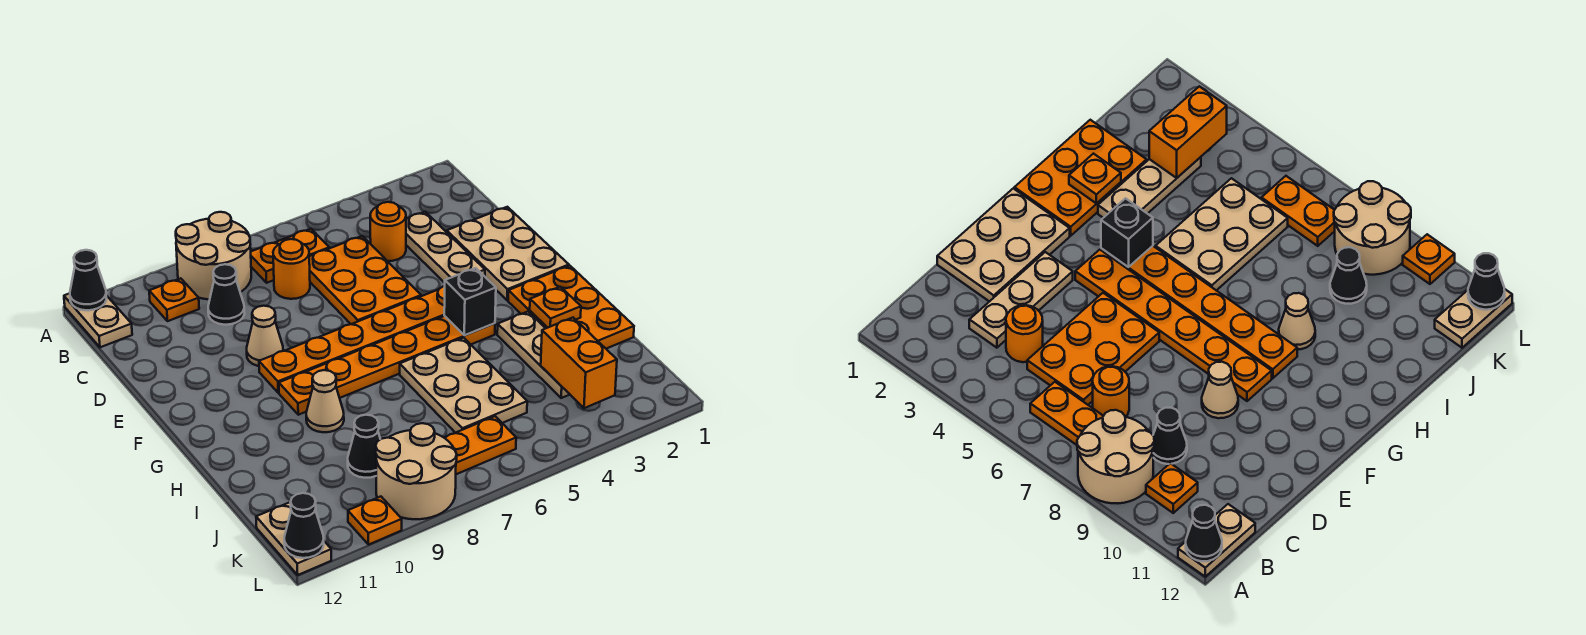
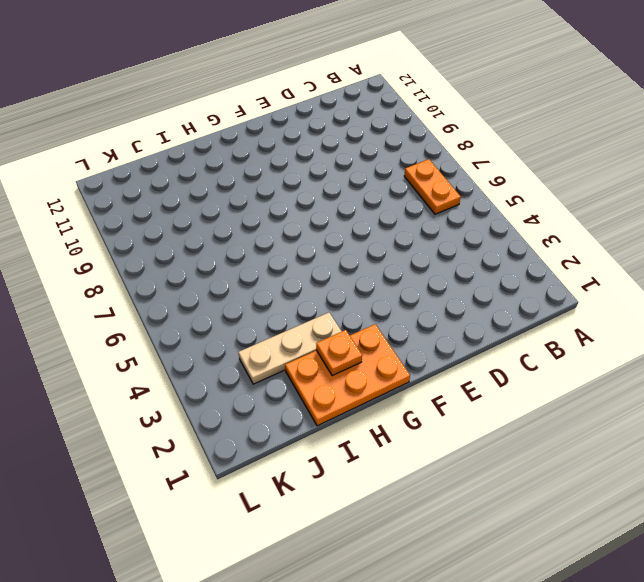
none -> tan 2x2 round brick [176,212,251,299]
none -> tan 1x2 plate [64,293,132,347]
none -> orange 1x1 plate [149,278,199,321]

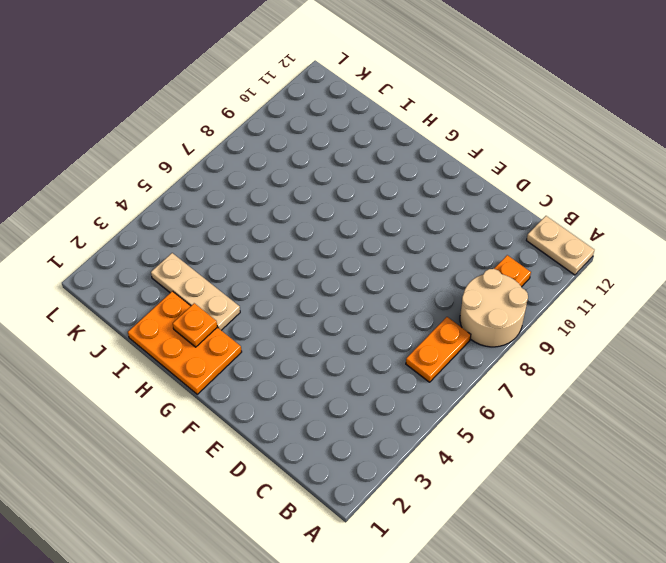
none -> tan 1x3 plate [406,212,485,283]
none -> orange 1x1 round brick [370,202,406,261]
none -> orange 2x3 plate [309,236,421,324]

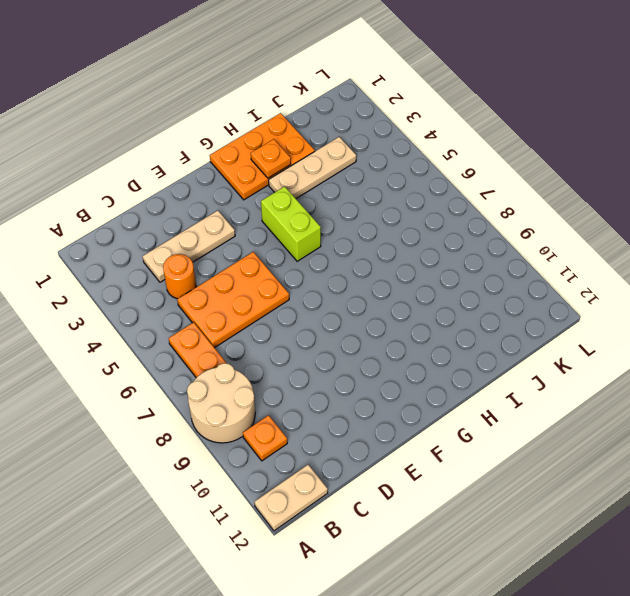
lime 1x2 brick [261,187,321,261] -> orange 1x6 plate [279,316,495,415]
none -> orange 1x1 round brick [273,239,310,299]
none -> black 1x1 cone [208,264,245,325]
none -> tan 2x3 plate [447,207,569,300]

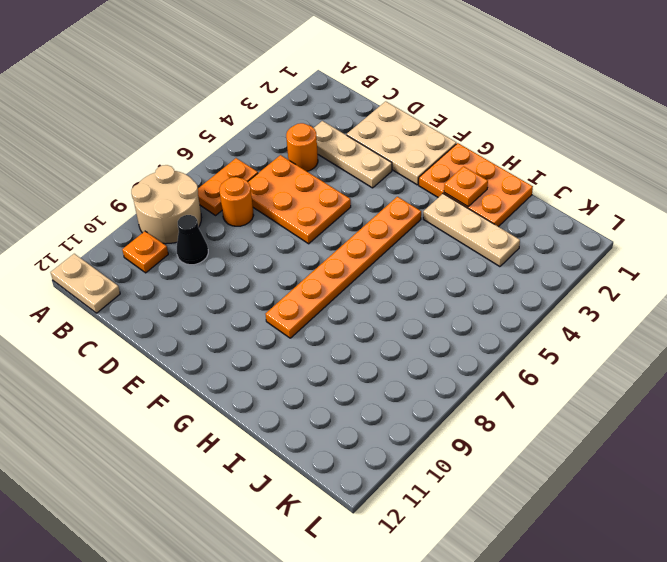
none -> tan 1x1 cone [247,306,283,366]
none -> orange 1x6 plate [259,286,445,393]
none -> tan 2x3 plate [400,338,527,433]

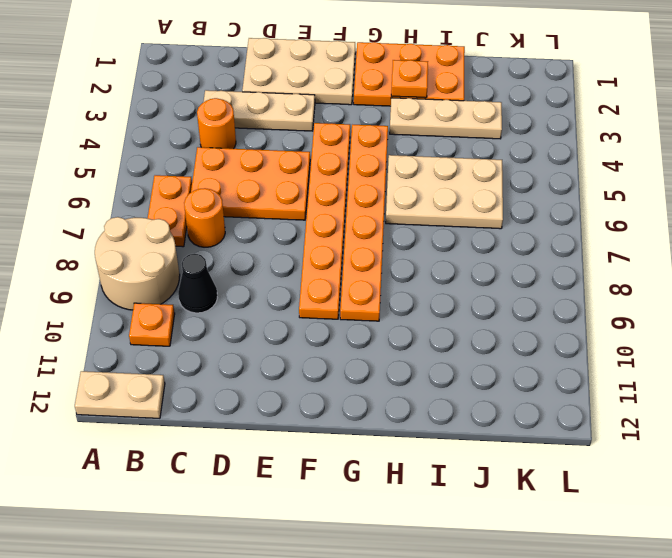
none -> tan 1x1 cone [247,306,283,366]
none -> tan 1x1 cone [306,370,344,432]
none -> black 1x1 cone [348,415,380,478]

